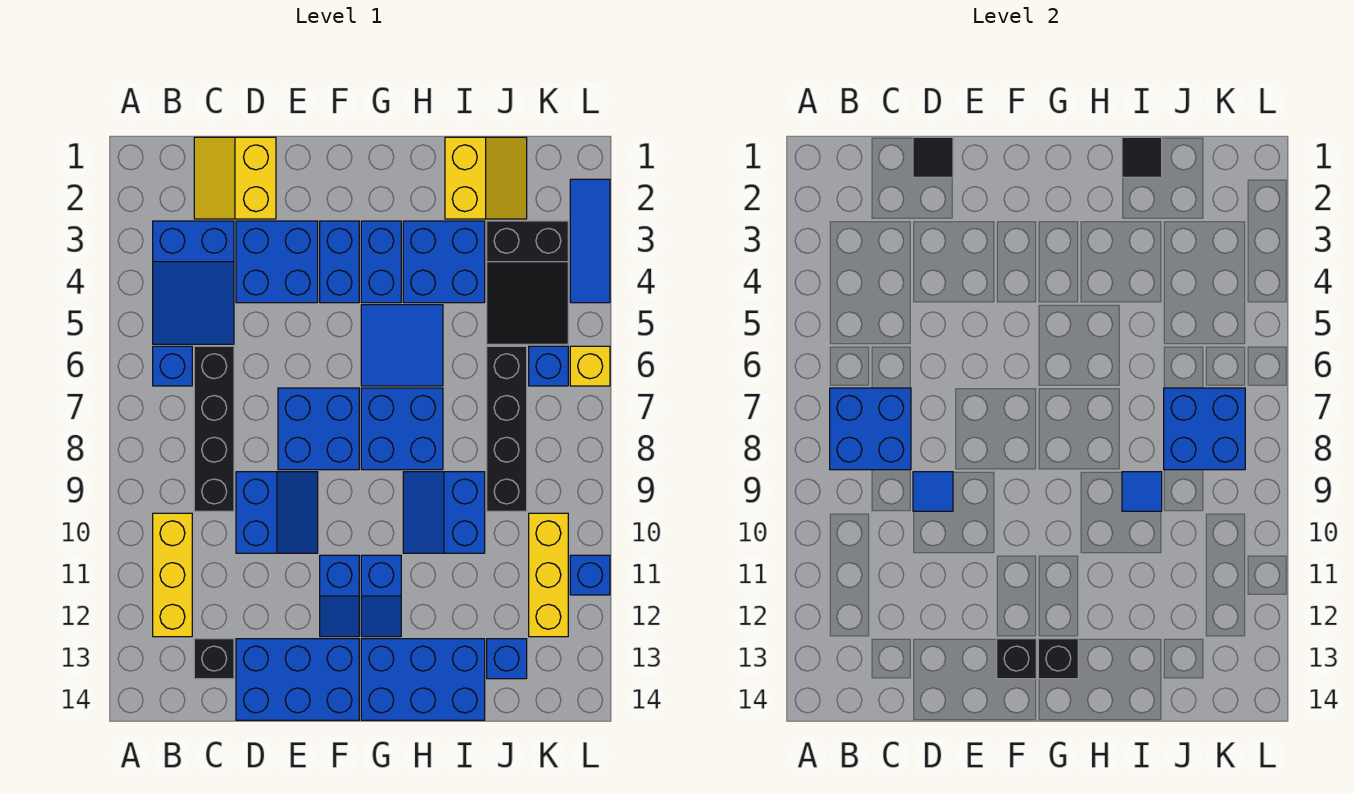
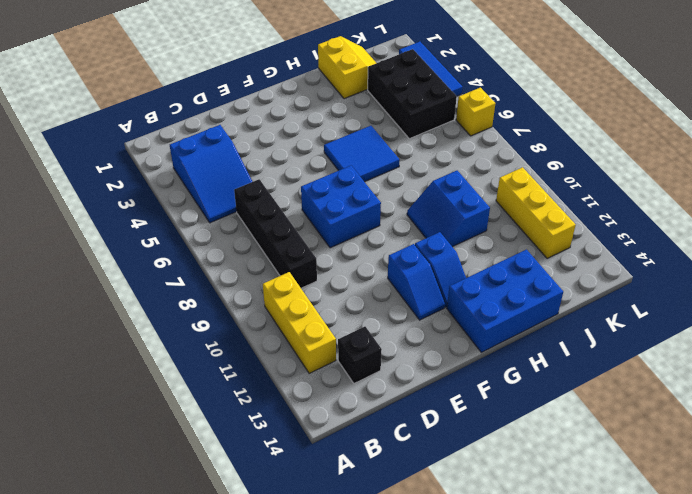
black 2x3 brick [368,49,457,139] -> black 2x3 slope [487,221,568,344]
none -> blue 1x1 brick [153,346,192,386]
none -> yellow 2x2 slope [194,137,276,219]
none -> blue 2x2 brick [236,221,318,303]
none -> blue 2x2 slope [236,472,318,553]

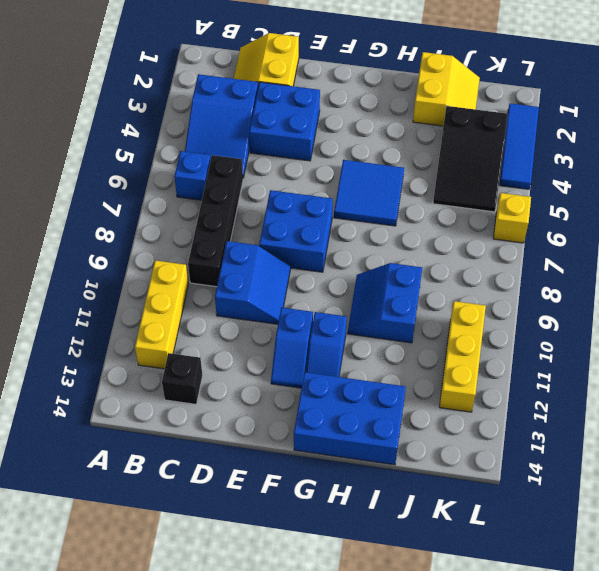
none -> blue 2x3 brick [236,639,359,720]
none -> blue 1x2 brick [320,221,359,303]
none -> blue 1x2 brick [361,221,401,303]
none -> blue 2x2 brick [361,388,443,470]

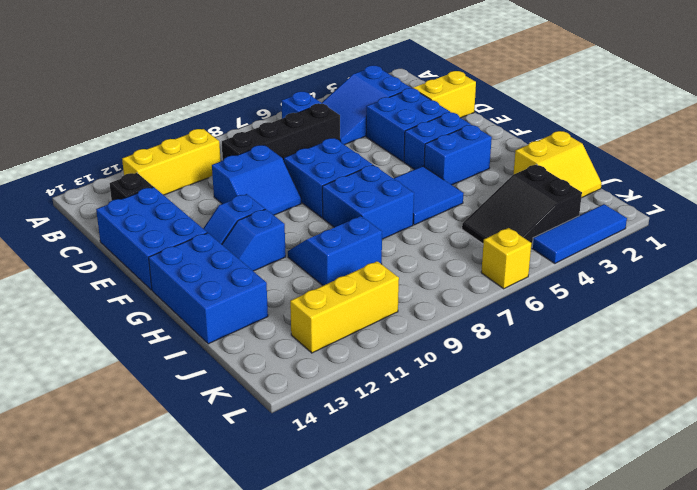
none -> blue 2x2 brick [403,221,485,303]
none -> black 1x4 brick [487,346,527,511]
none -> blue 1x1 brick [487,639,527,679]
none -> blue 1x1 brick [529,346,568,386]

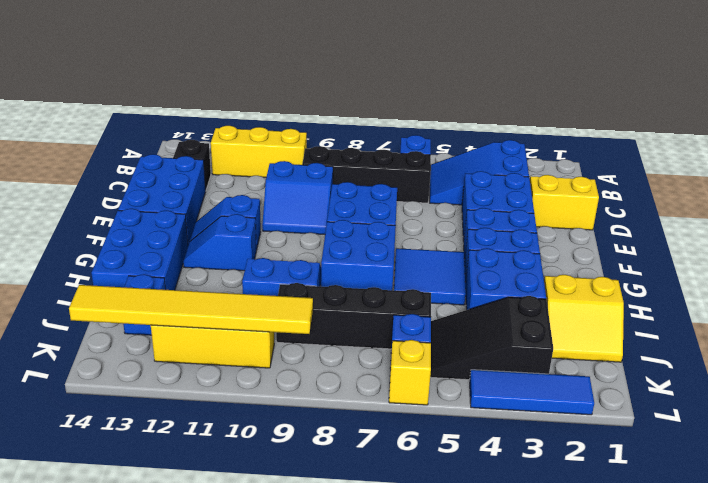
yellow 1x6 tile [69,285,313,334] -> none
none -> blue 1x1 brick [570,555,610,595]
none -> blue 2x2 brick [830,388,911,470]
none -> black 1x1 tile [913,137,953,177]
none -> blue 1x1 tile [913,472,953,511]

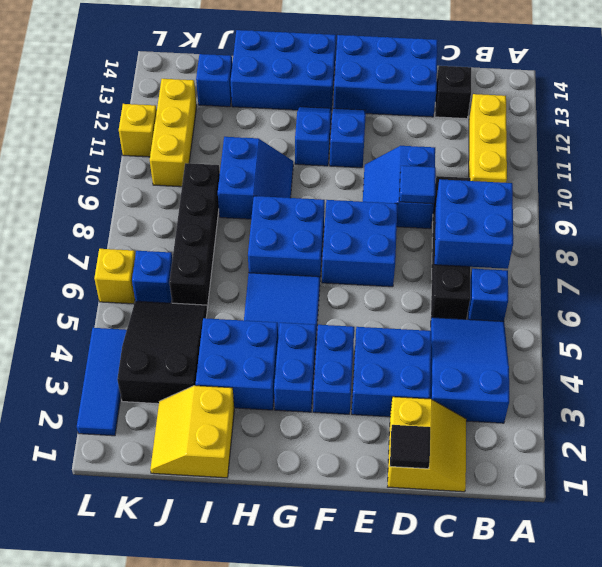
yellow 1x1 brick [119,104,157,157] -> blue 1x1 brick [570,555,610,595]
none -> black 1x1 brick [997,639,1036,679]
none -> black 1x1 brick [1038,639,1078,679]
none -> black 1x1 tile [1122,137,1162,177]
none -> blue 1x1 tile [1122,472,1162,511]

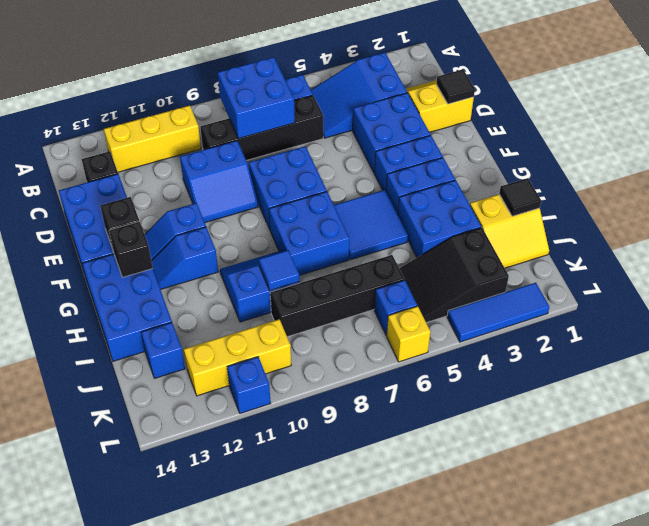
none -> blue 1x1 tile [913,472,953,511]
none -> blue 2x2 brick [1164,388,1245,470]

